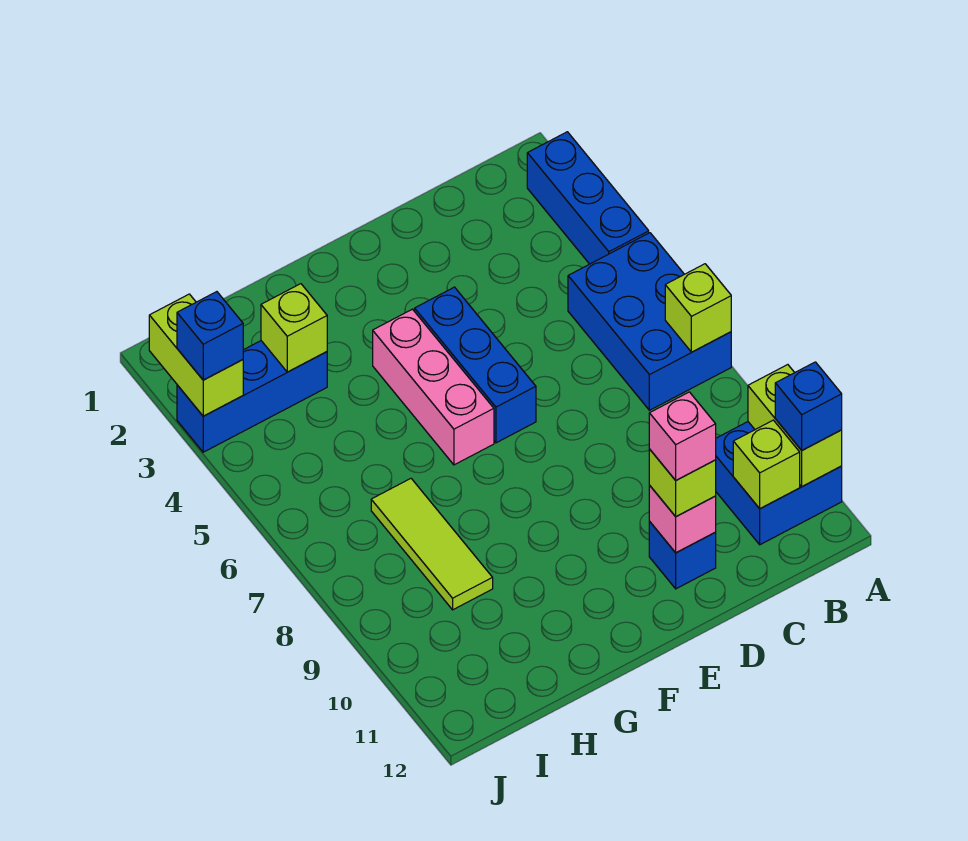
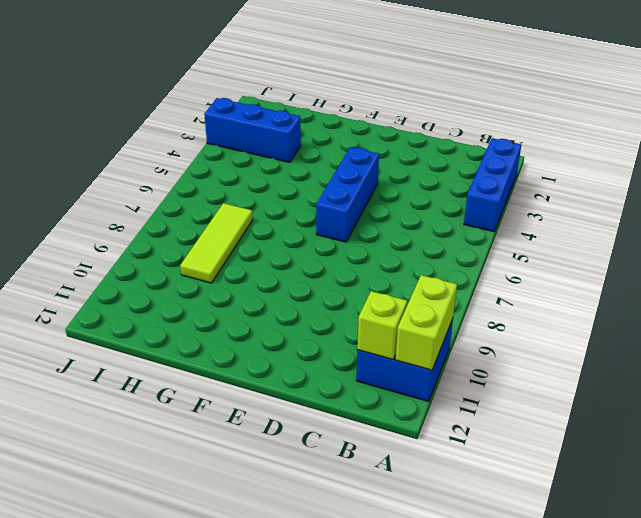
none -> blue 2x3 brick [568,233,731,410]
none -> blue 1x1 brick [649,522,716,589]
none -> pink 1x3 brick [373,309,494,465]

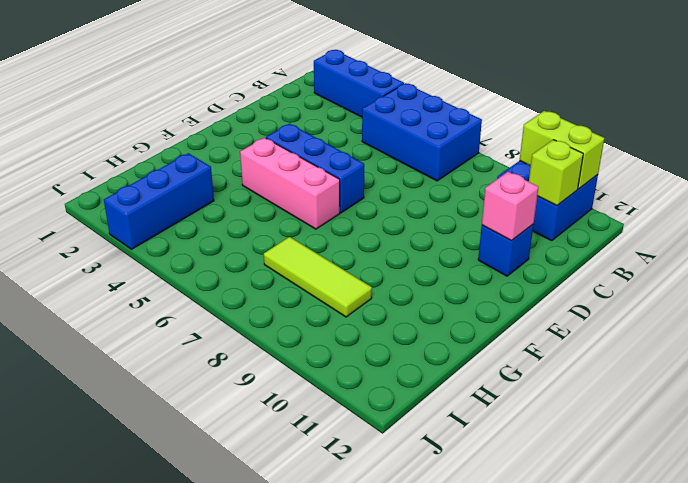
none -> lime 1x1 brick [665,264,731,352]
none -> lime 1x1 brick [261,284,327,372]
none -> lime 1x2 brick [149,294,243,416]

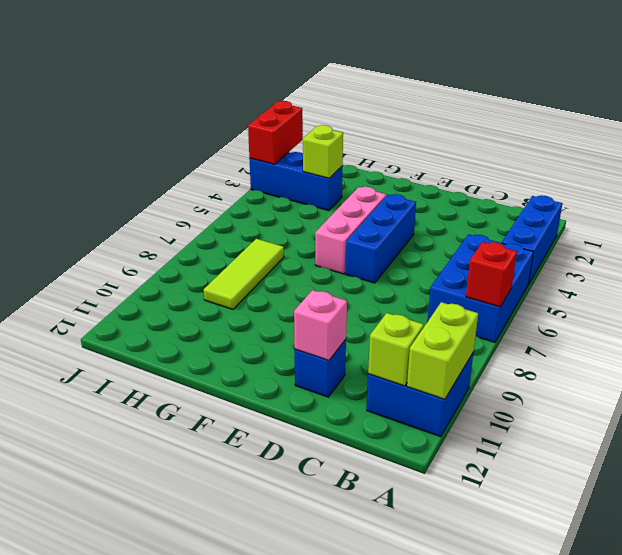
red 1x1 brick [466,242,517,307] -> lime 1x1 brick [665,264,731,352]
red 1x2 brick [248,101,303,164] -> lime 1x2 brick [149,294,243,416]
none -> blue 1x1 brick [775,362,842,450]
none -> lime 1x1 brick [649,449,716,517]
none -> blue 1x1 brick [177,292,243,380]

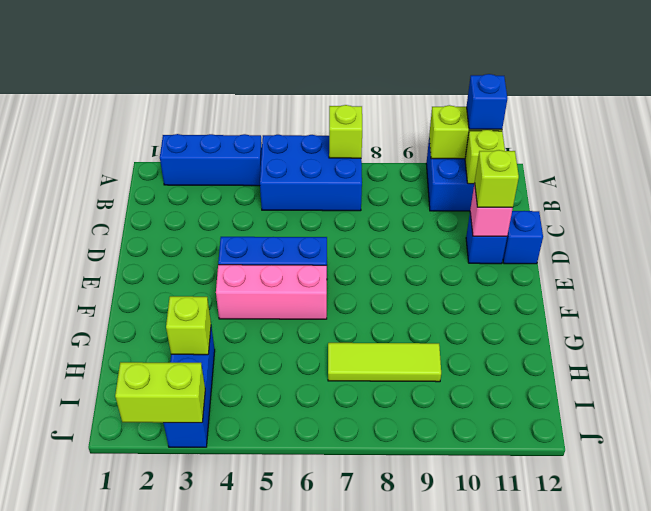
blue 1x1 brick [503,211,543,264] -> blue 1x1 brick moved to [177,292,243,380]
none -> pink 1x1 brick [649,392,716,480]

